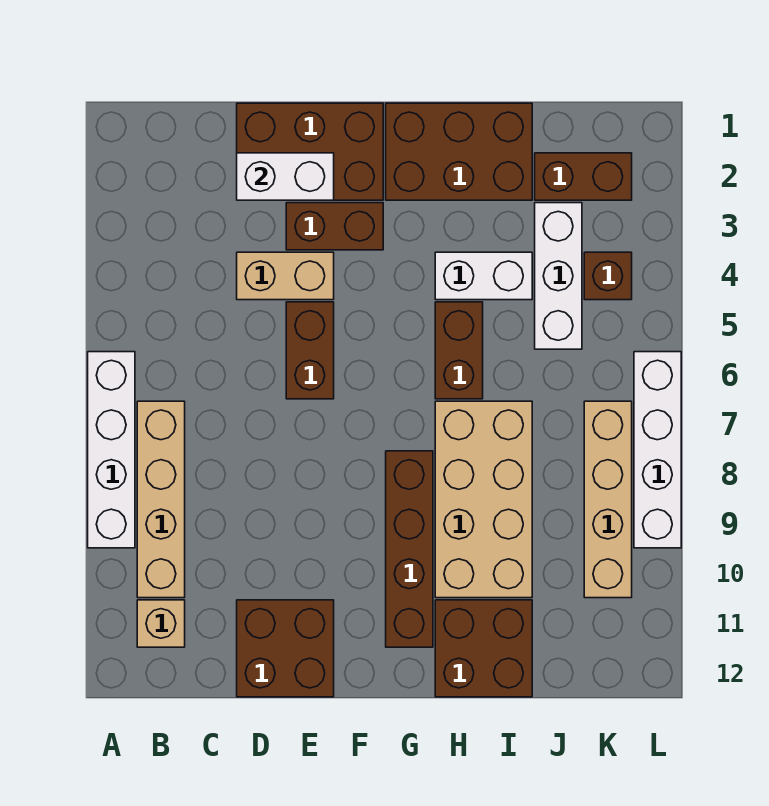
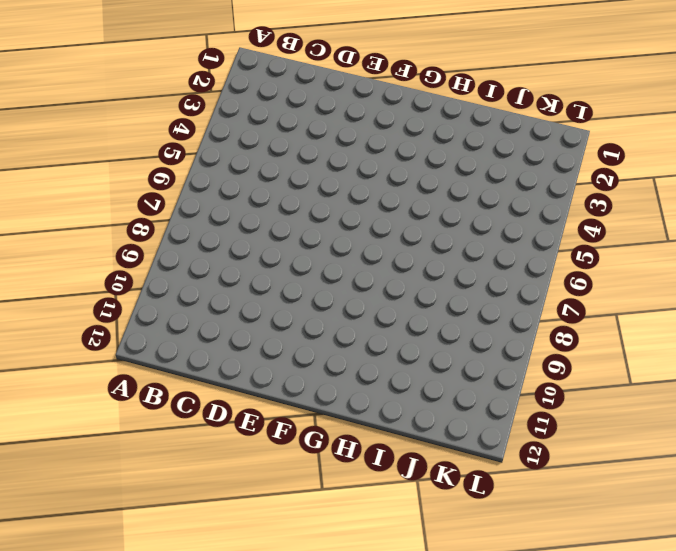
none -> white 1x4 brick [88,352,135,548]
none -> tan 1x4 brick [137,401,185,598]
none -> tan 1x1 brick [137,600,185,647]

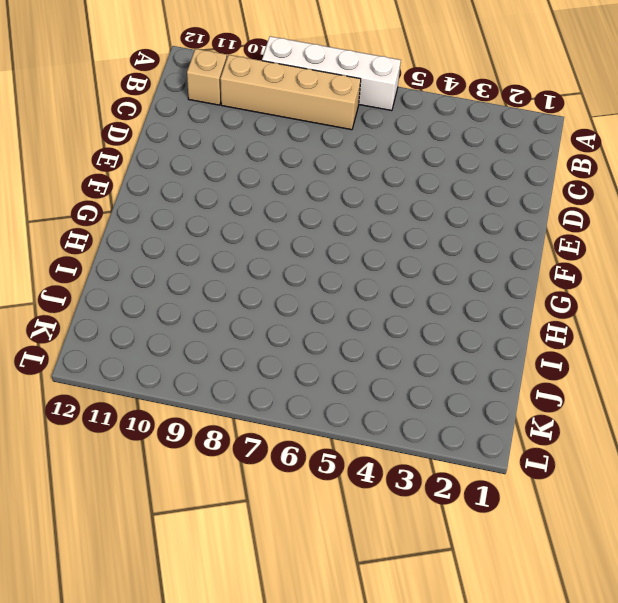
none -> brown 2x3 brick [237,103,383,200]
none -> tan 1x2 brick [237,252,334,300]
none -> brown 2x2 brick [237,600,334,697]

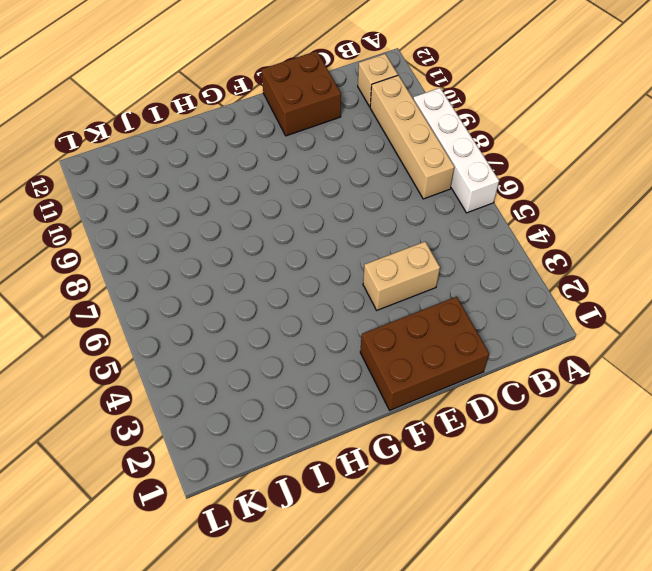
none -> brown 1x2 brick [286,203,383,250]
none -> brown 1x2 brick [286,302,334,399]
none -> brown 2x3 brick [386,103,532,200]

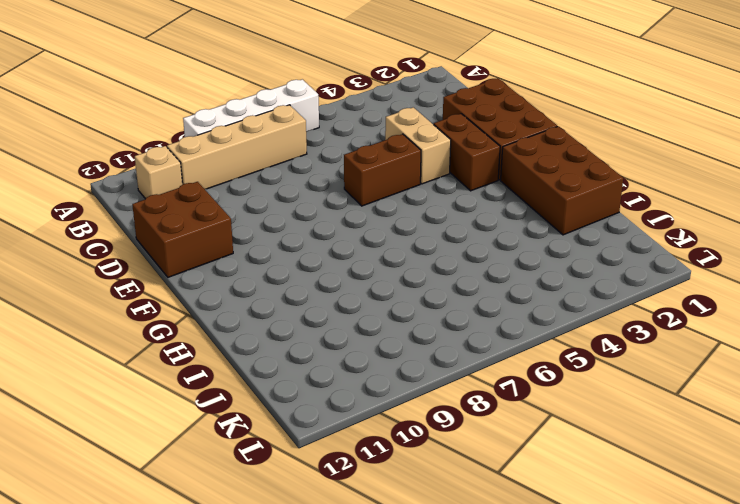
none -> brown 1x4 brick [386,451,433,647]
none -> white 1x2 brick [435,252,532,300]
none -> brown 1x2 brick [435,302,483,399]

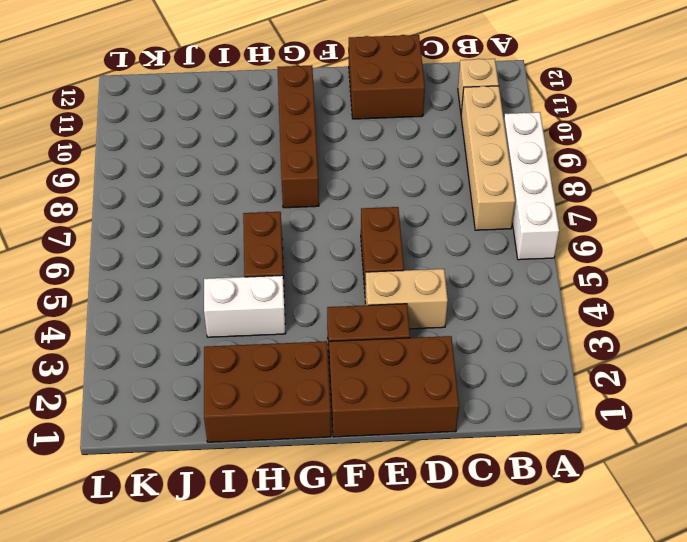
none -> tan 2x4 brick [435,401,532,598]
none -> brown 2x2 brick [435,600,532,697]
none -> brown 1x2 brick [535,153,632,200]

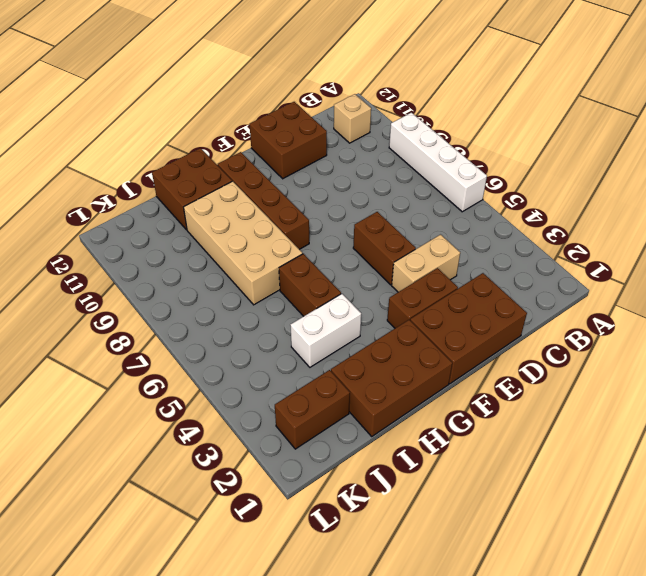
none -> tan 1x4 brick [137,401,185,598]
none -> white 1x3 brick [535,203,582,349]
none -> brown 1x1 brick [584,252,632,300]

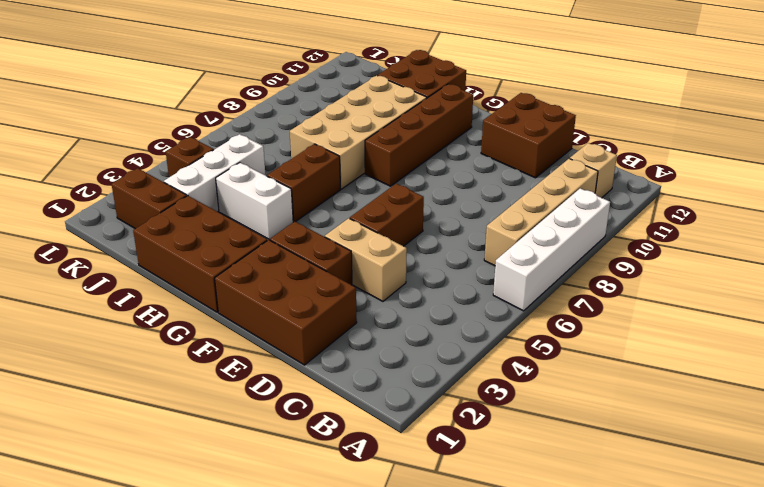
none -> tan 1x4 brick [584,401,632,598]
none -> white 1x4 brick [634,352,681,548]
none -> white 1x2 brick [237,153,334,200]

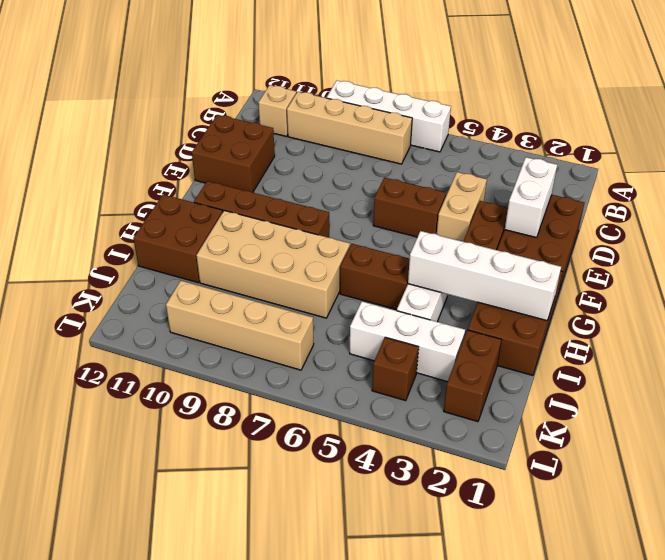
white 1x4 brick [408,231,561,321] -> white 1x4 brick moved to [634,352,681,548]

